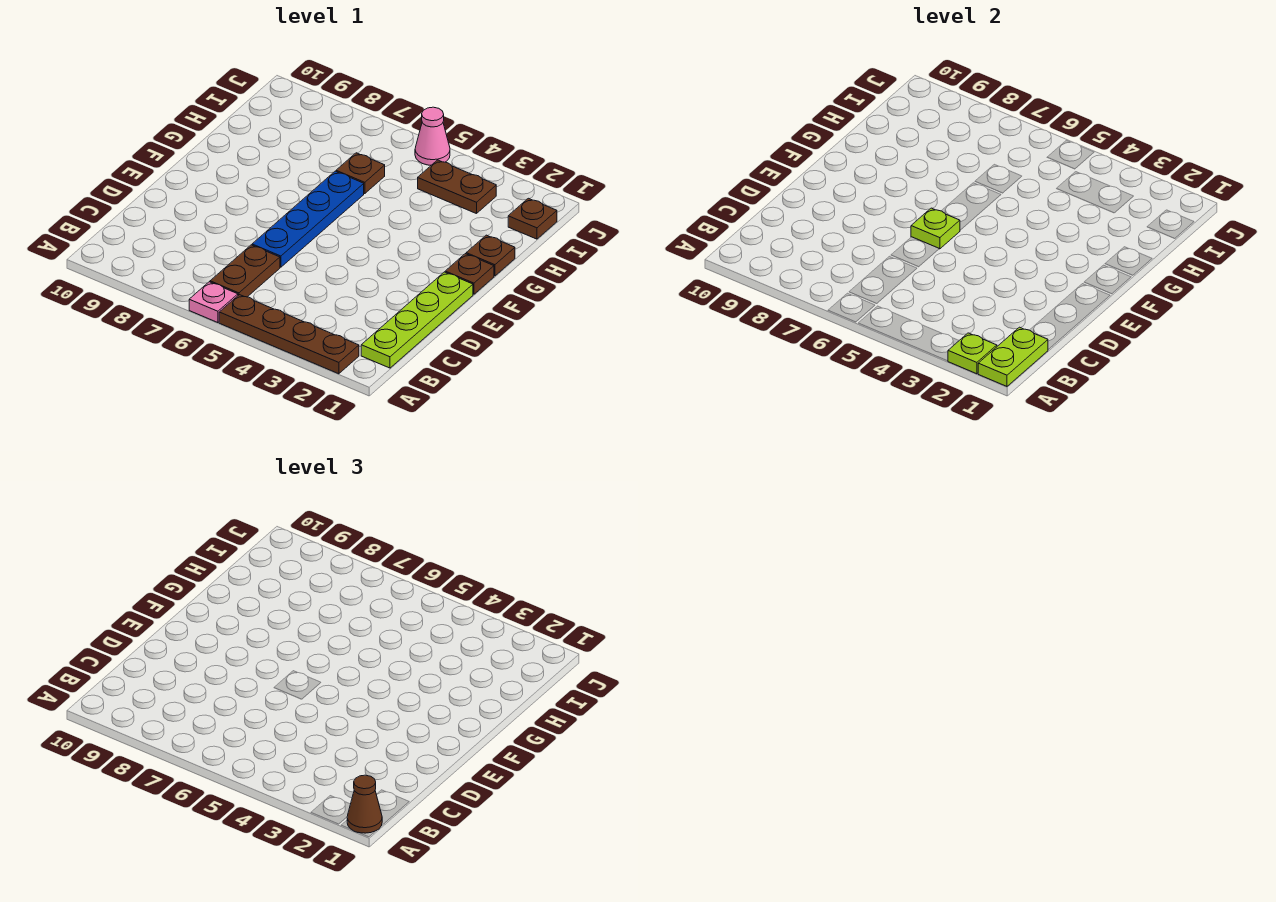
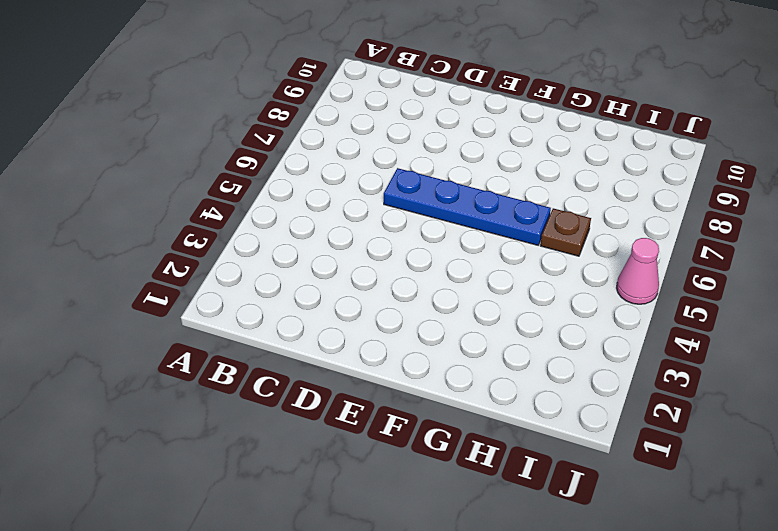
none -> brown 1x4 plate [219,295,359,374]
none -> pink 1x1 plate [189,282,238,323]
none -> lime 1x4 plate [361,272,473,368]

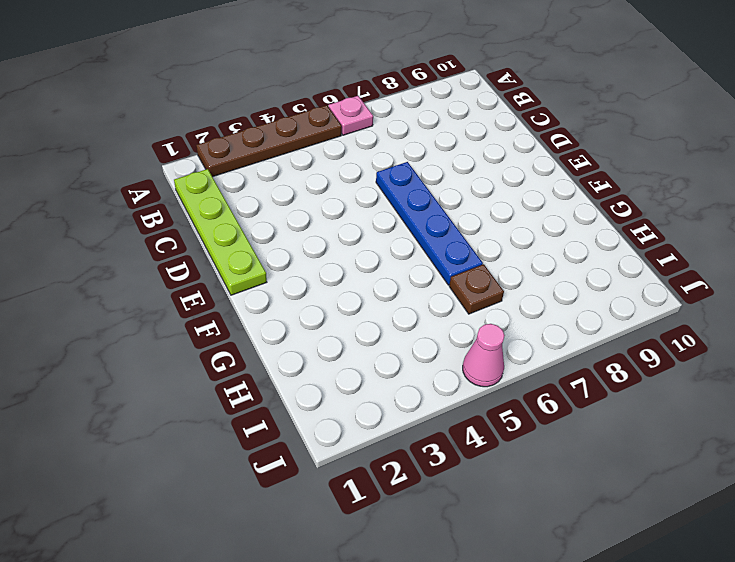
none -> brown 1x2 plate [210,245,280,297]
none -> brown 1x1 plate [445,254,494,294]
none -> brown 1x1 plate [466,235,515,276]

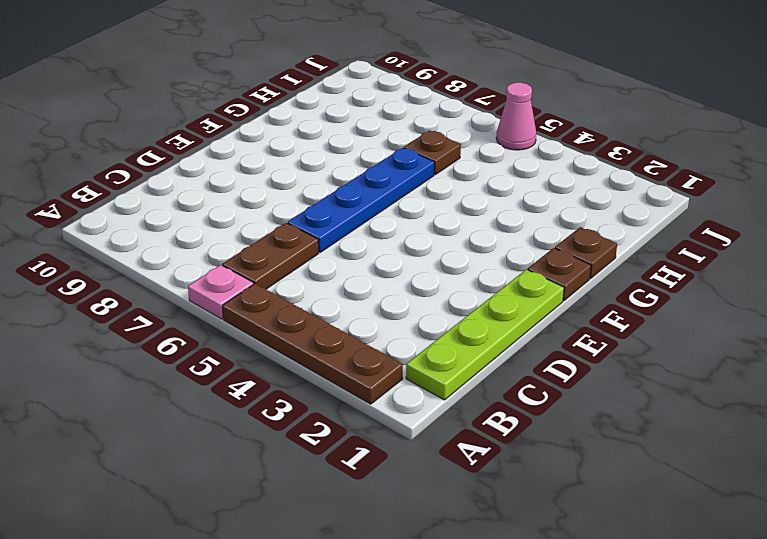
none -> brown 1x1 plate [508,198,557,239]
none -> brown 1x2 plate [418,160,496,214]
none -> lime 1x2 plate [978,327,1048,386]

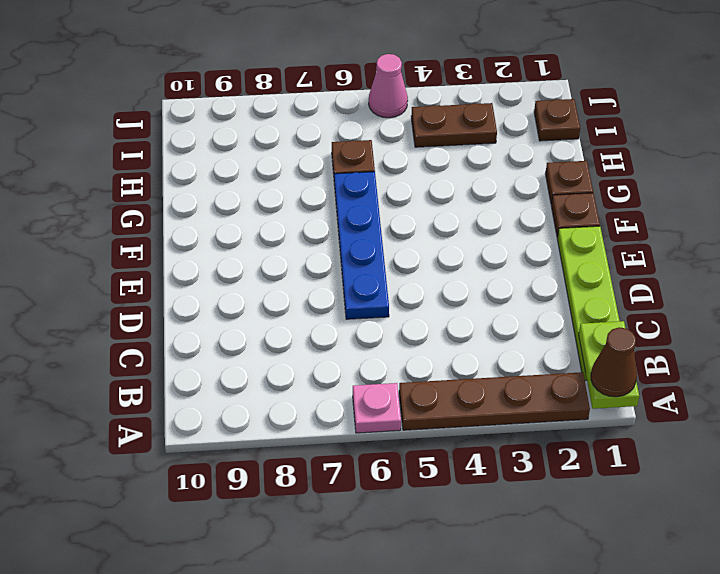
none -> brown 1x2 plate [210,245,280,297]
none -> lime 1x1 plate [948,333,997,374]
none -> lime 1x1 plate [911,208,960,249]

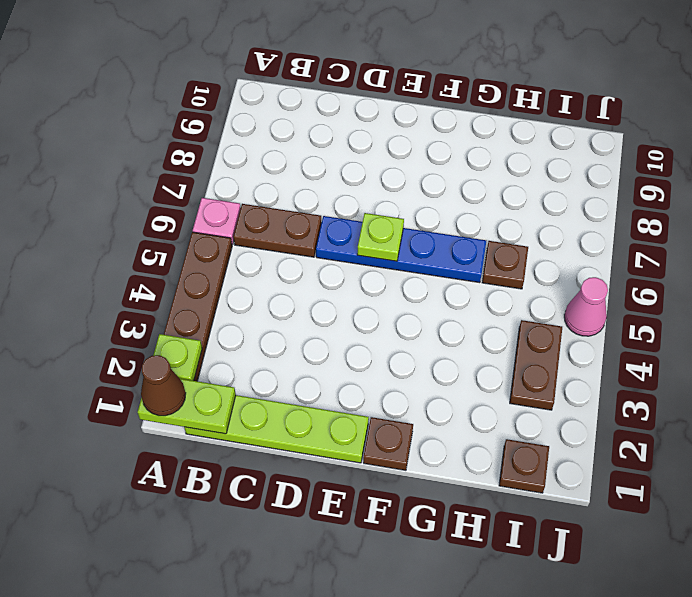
none -> brown 1x1 plate [466,235,515,276]

